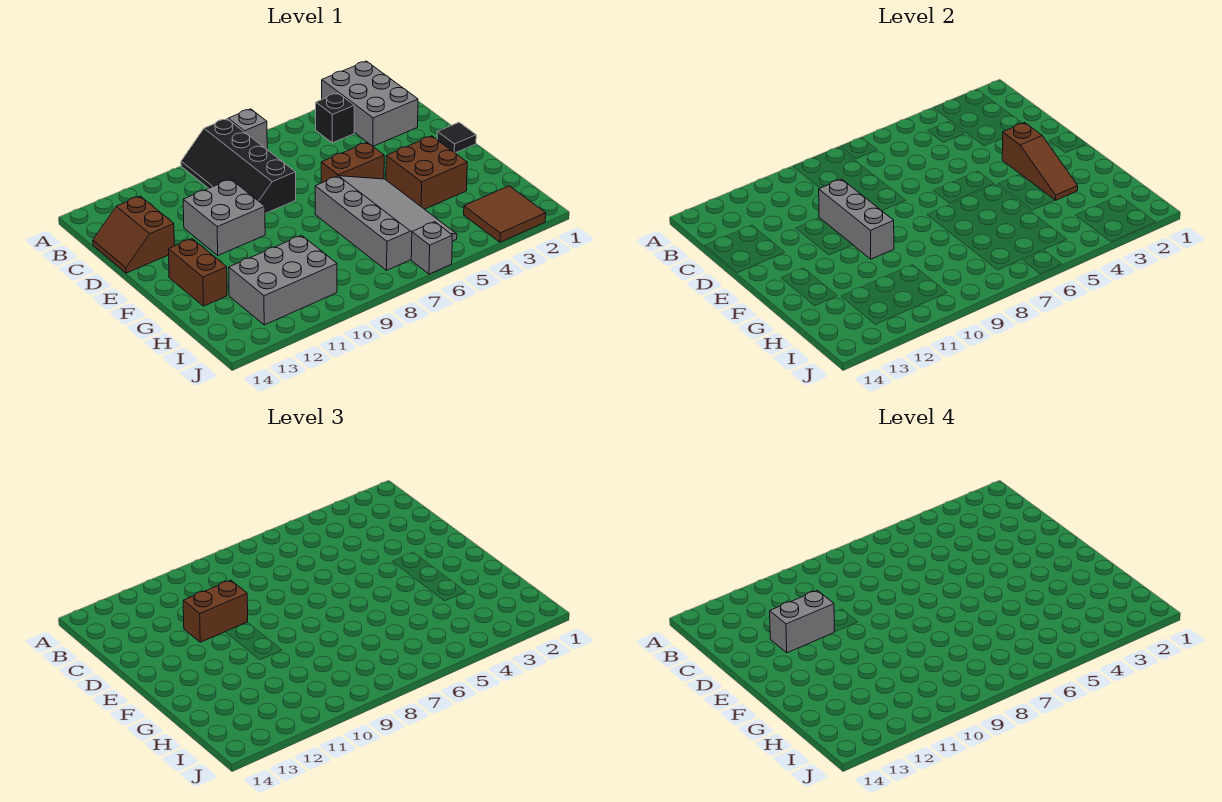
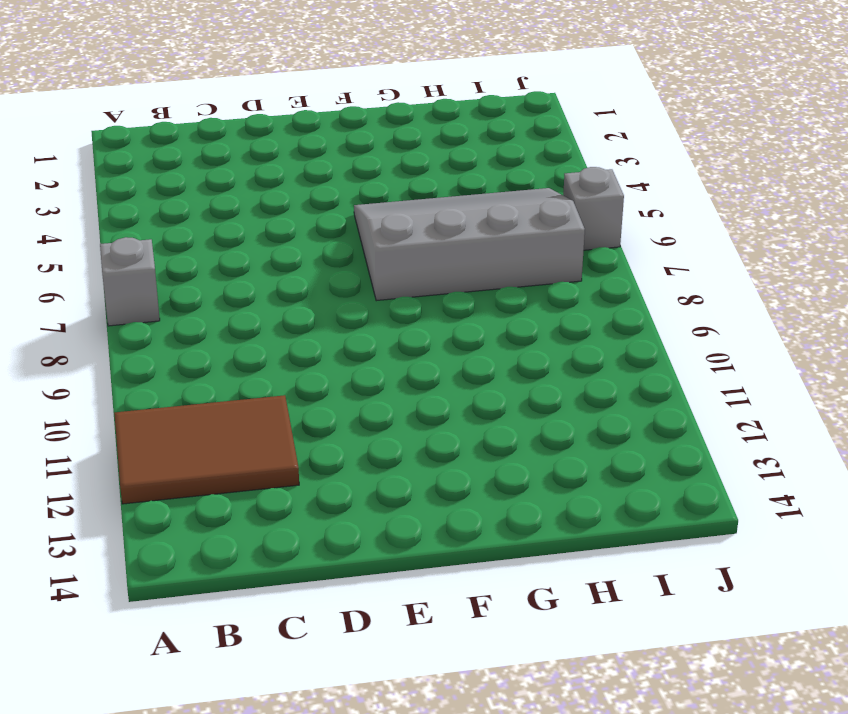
brown 2x3 tile [114,395,299,504] -> none
none -> grey 2x3 brick [322,61,418,146]
none -> black 2x4 slope [181,119,296,214]
none -> black 1x1 brick [316,93,354,143]

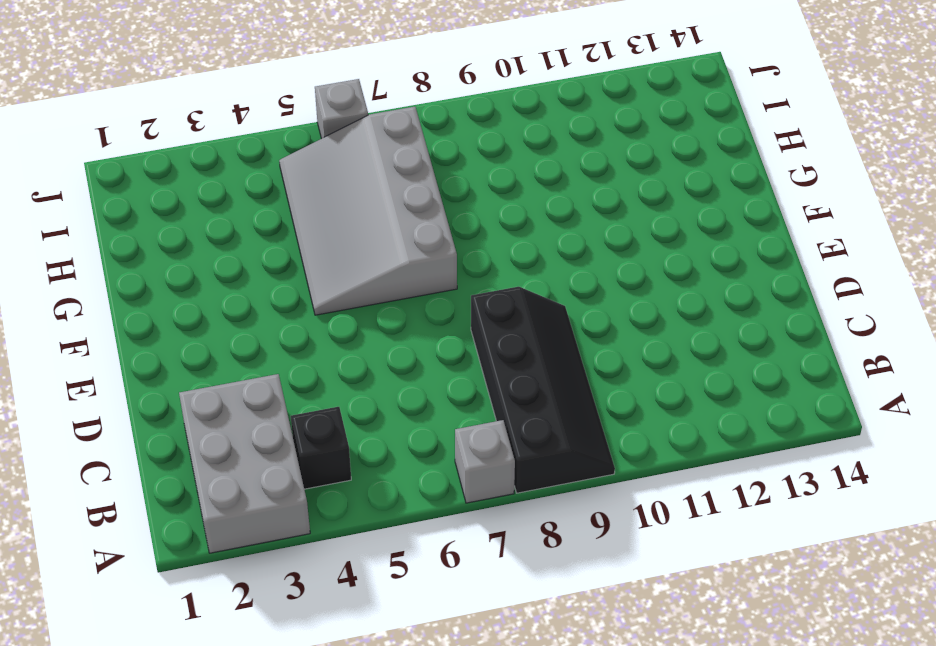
none -> brown 2x2 slope [93,196,174,273]
none -> grey 2x2 brick [183,179,265,255]
none -> black 1x1 tile [437,122,476,153]

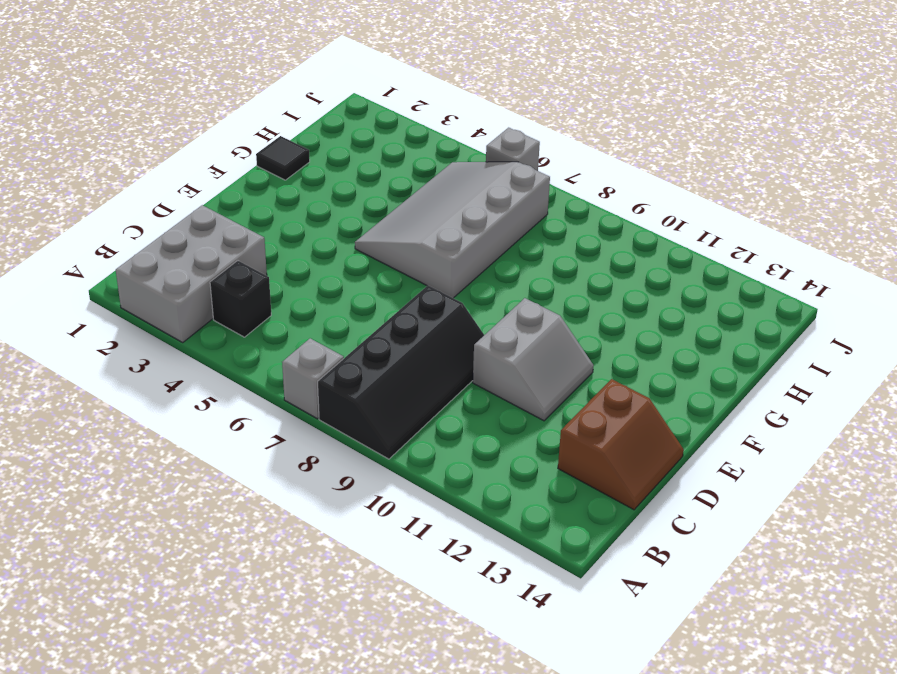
grey 2x2 slope [473,298,594,421] -> grey 2x2 brick [183,179,265,255]
black 1x1 tile [256,136,310,180] -> black 1x1 tile moved to [437,122,476,153]
none -> brown 1x2 brick [321,142,384,183]
none -> brown 2x2 brick [386,136,467,209]
none -> brown 1x2 brick [168,239,227,306]

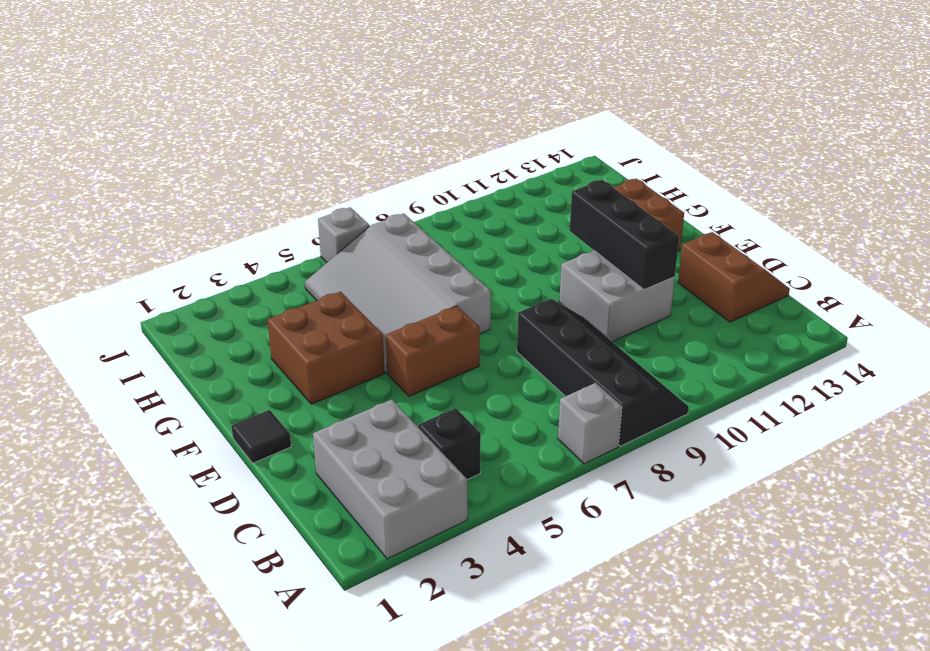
black 1x3 brick [570,180,679,290] -> none
none -> grey 2x3 brick [229,235,337,325]
none -> brown 2x2 tile [464,186,546,242]
none -> grey 1x3 brick [819,179,894,259]

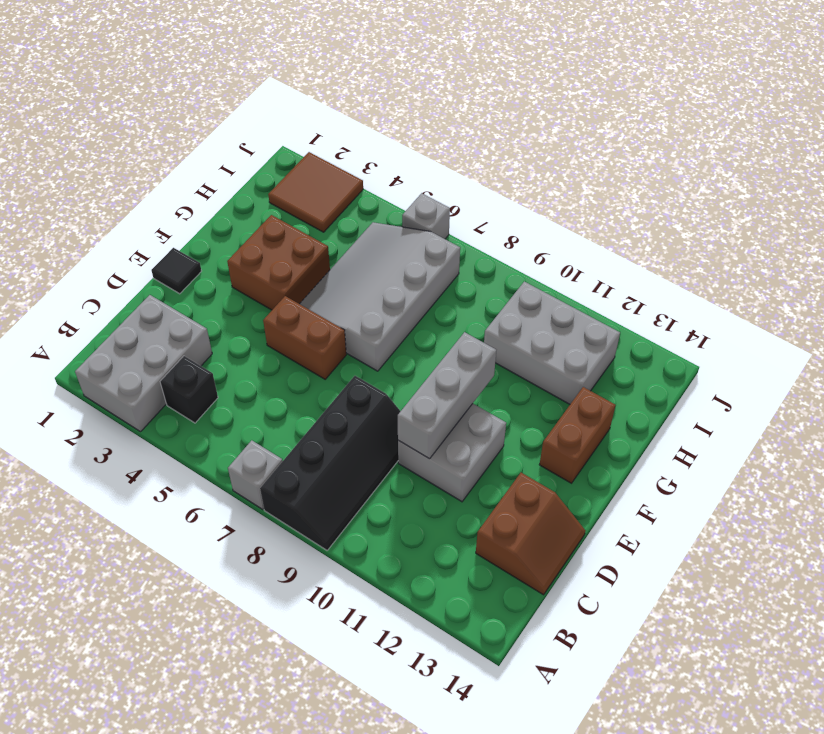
none -> brown 1x3 slope [1002,123,1078,200]
none -> brown 1x2 brick [183,580,248,642]
none -> grey 1x2 brick [770,591,834,653]

